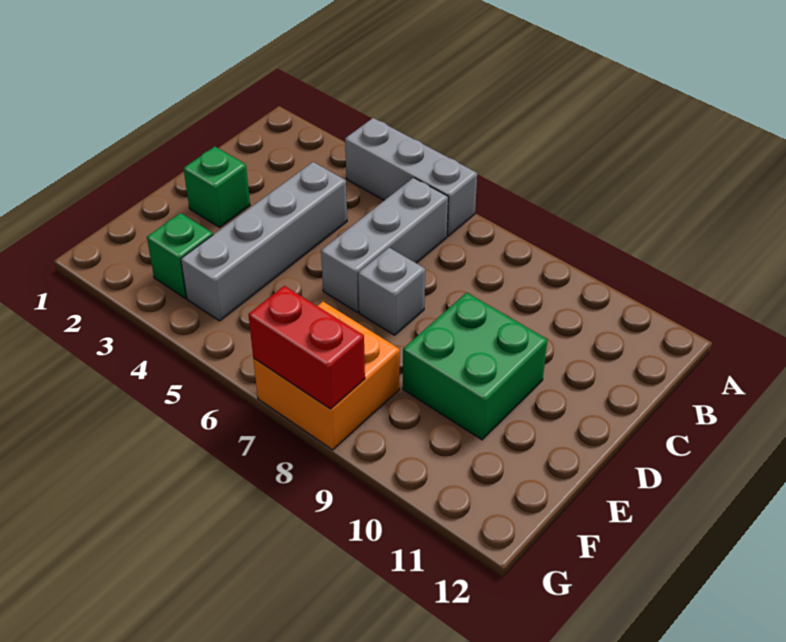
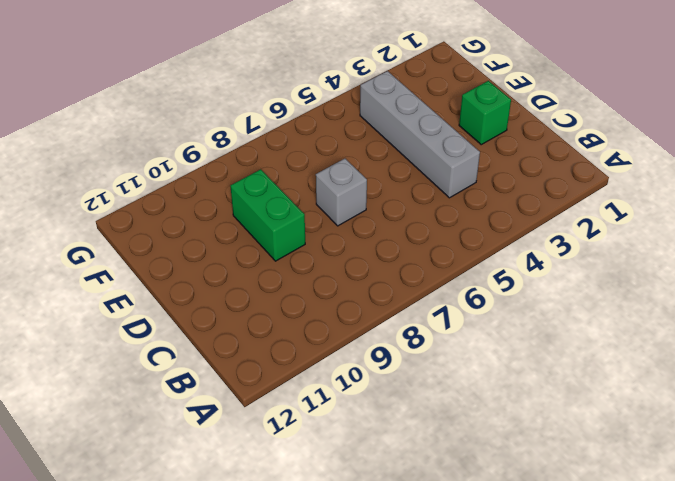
green 1x2 brick [230,169,305,261] -> green 2x2 brick [403,293,547,440]
none -> grey 1x3 brick [345,118,477,236]
none -> grey 1x3 brick [321,178,448,312]

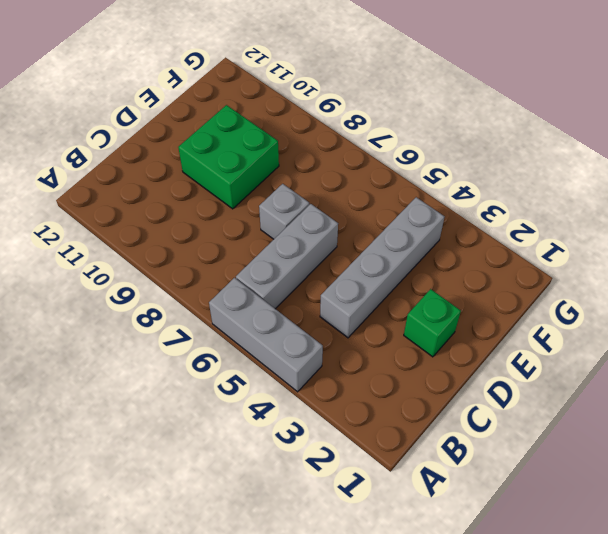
none -> green 1x1 brick [147,213,213,298]
none -> orange 2x2 brick [253,302,400,450]

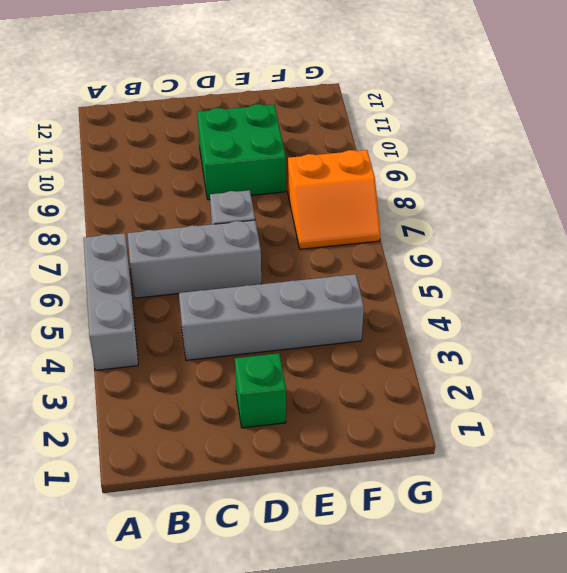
orange 2x2 slope [288,150,380,249] -> orange 2x2 brick [253,302,400,450]
none -> green 1x1 brick [147,213,213,298]
none -> red 1x2 brick [248,286,365,409]

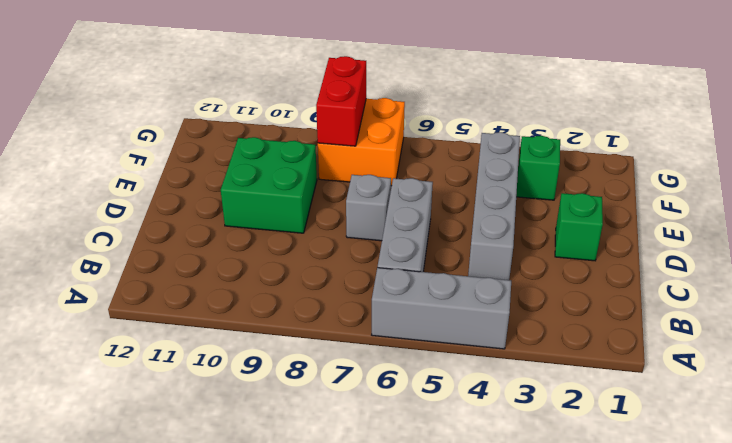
red 1x2 brick [316,56,366,146] -> red 1x2 brick turned to [248,286,365,409]

